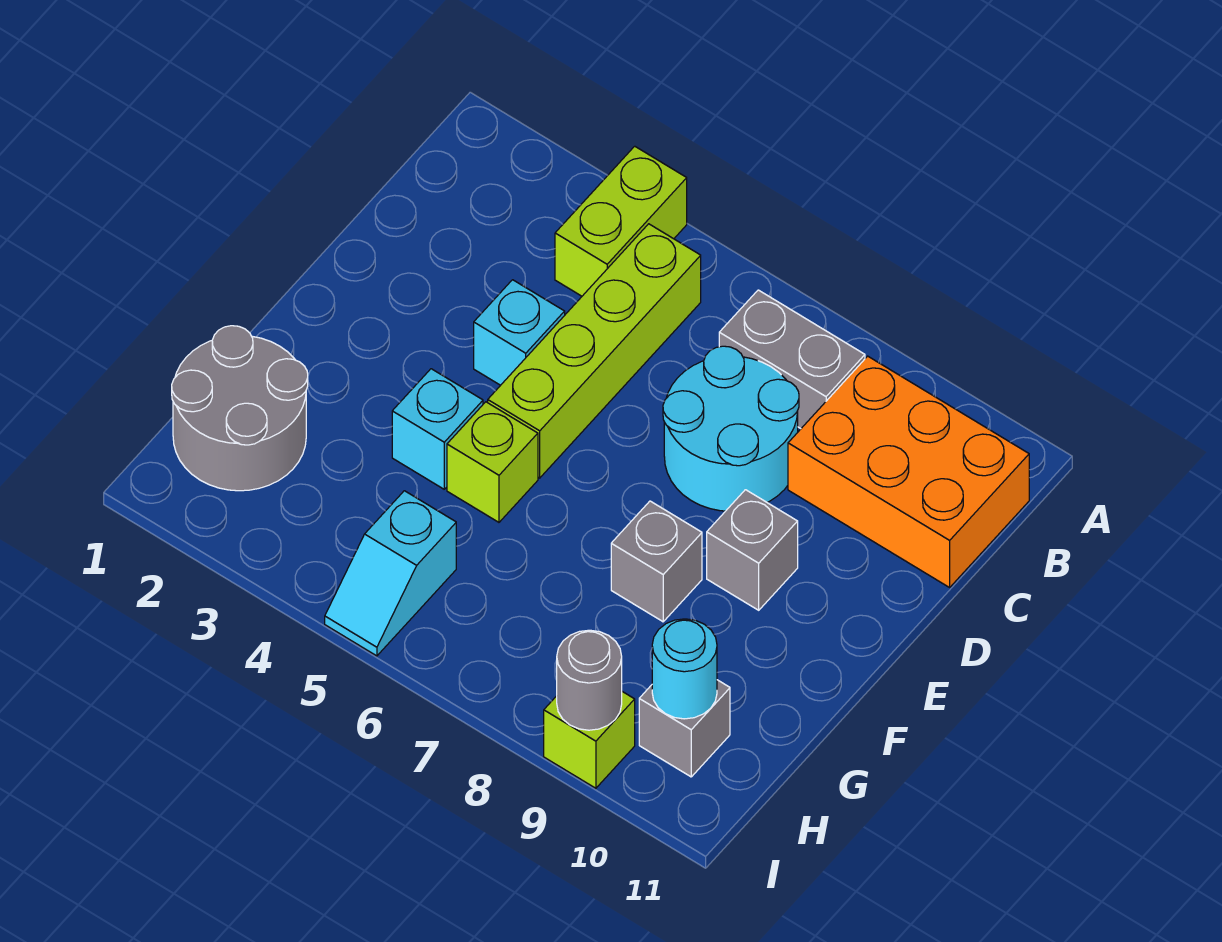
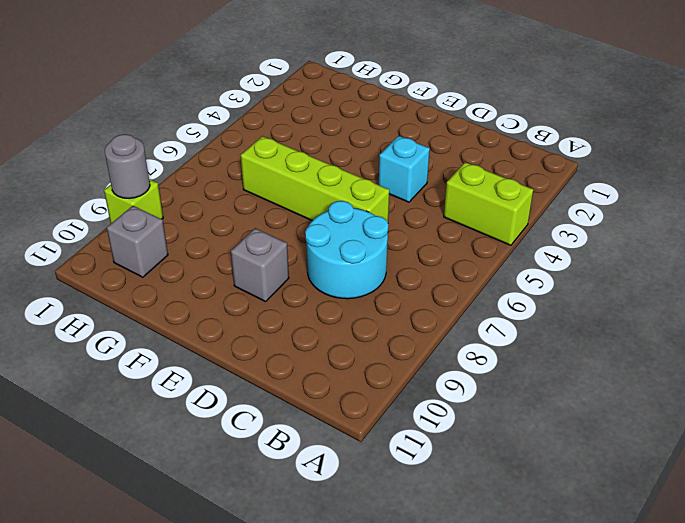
lime 1x4 brick [241,136,389,222] -> lime 1x4 brick moved to [488,224,701,478]
none -> grey 1x2 brick [719,290,865,429]
none -> orange 2x3 brick [788,356,1029,587]
none -> cyan 1x1 brick [392,369,483,489]

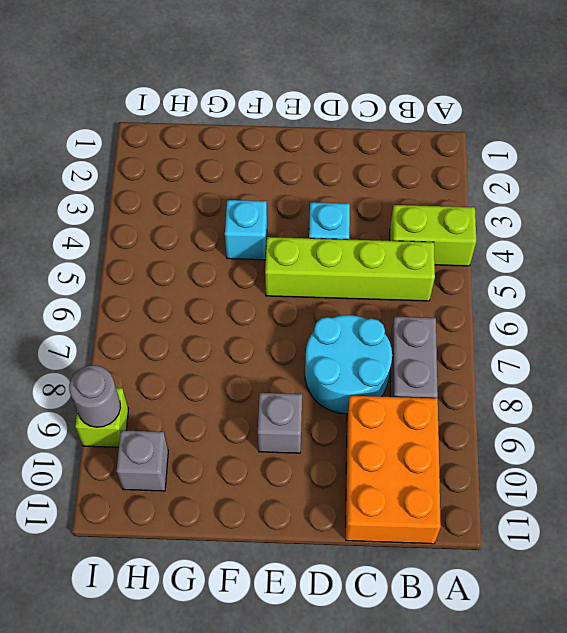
none -> lime 1x1 brick [447,402,538,522]
none -> grey 1x1 brick [611,501,702,622]
none -> grey 2x2 round brick [172,326,308,491]

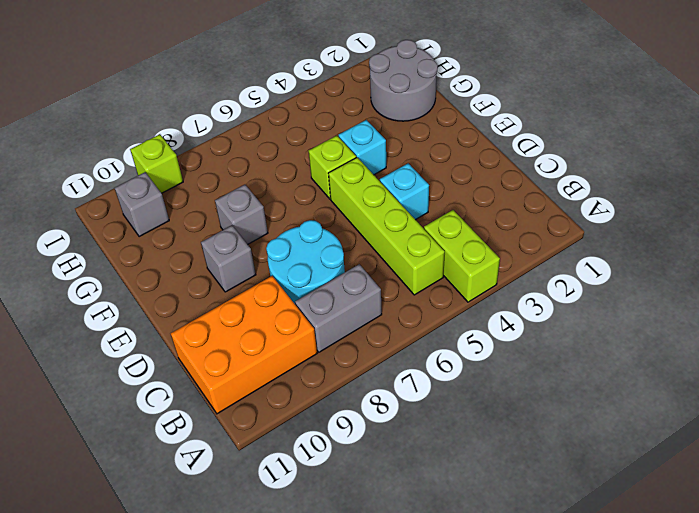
none -> cyan 1x2 slope [325,491,456,656]
none -> cyan 1x1 round brick [652,619,717,719]
none -> grey 1x1 round brick [557,630,622,730]

